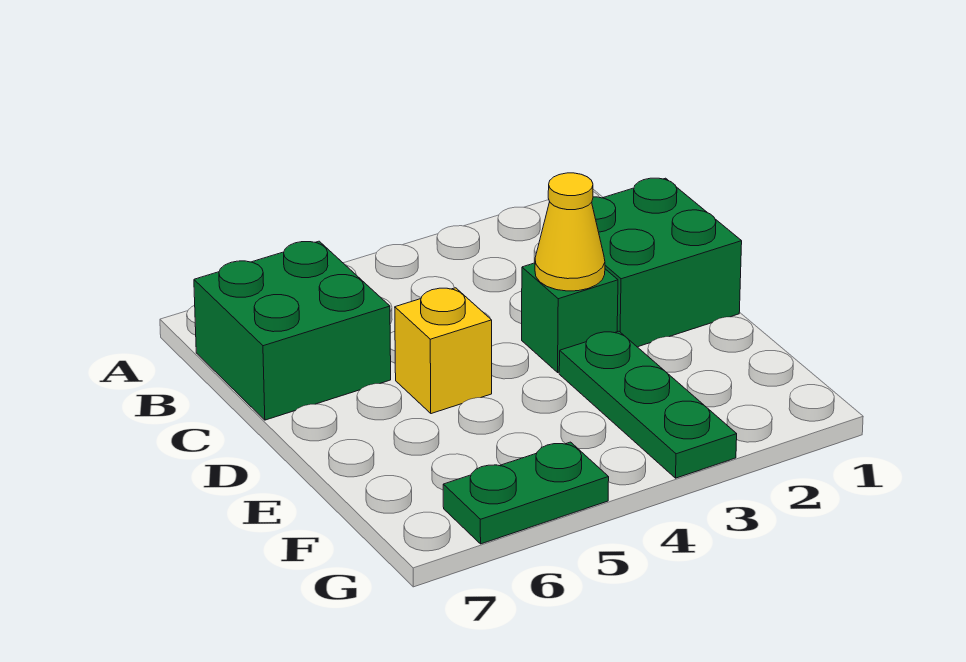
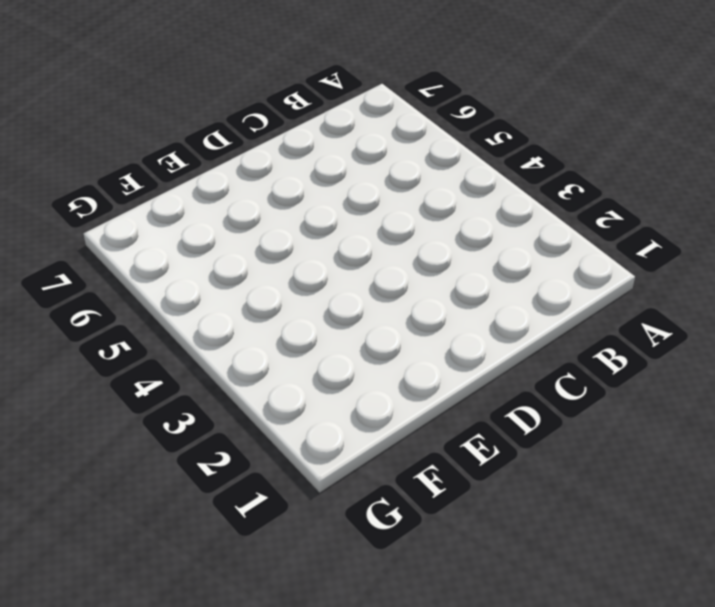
none -> green 2x2 brick [194,241,391,420]
none -> green 2x2 brick [592,178,742,347]

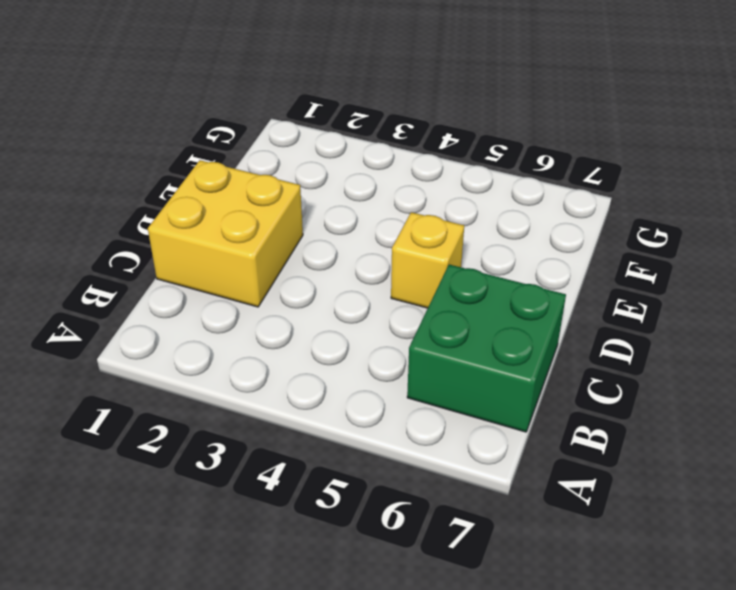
yellow 2x2 brick [148,160,303,307] -> green 2x2 brick [592,178,742,347]
none -> green 1x1 brick [522,263,618,372]
none -> green 1x3 plate [559,331,737,478]

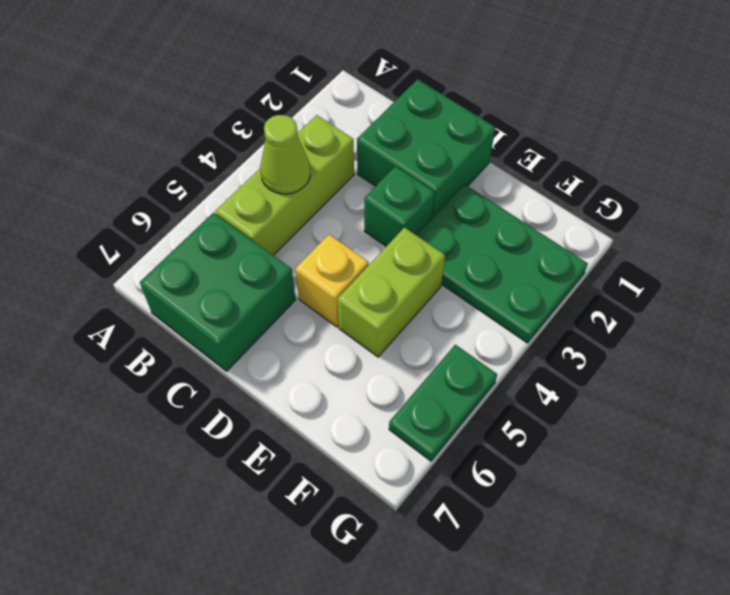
lime 1x3 brick [215,115,354,255] -> none
lime 1x1 cone [260,115,310,194] -> none
green 2x3 plate [417,184,588,343] -> green 1x3 plate [559,331,737,478]
lime 1x2 brick [338,228,445,357] -> none
none -> yellow 1x1 cone [535,173,605,291]

